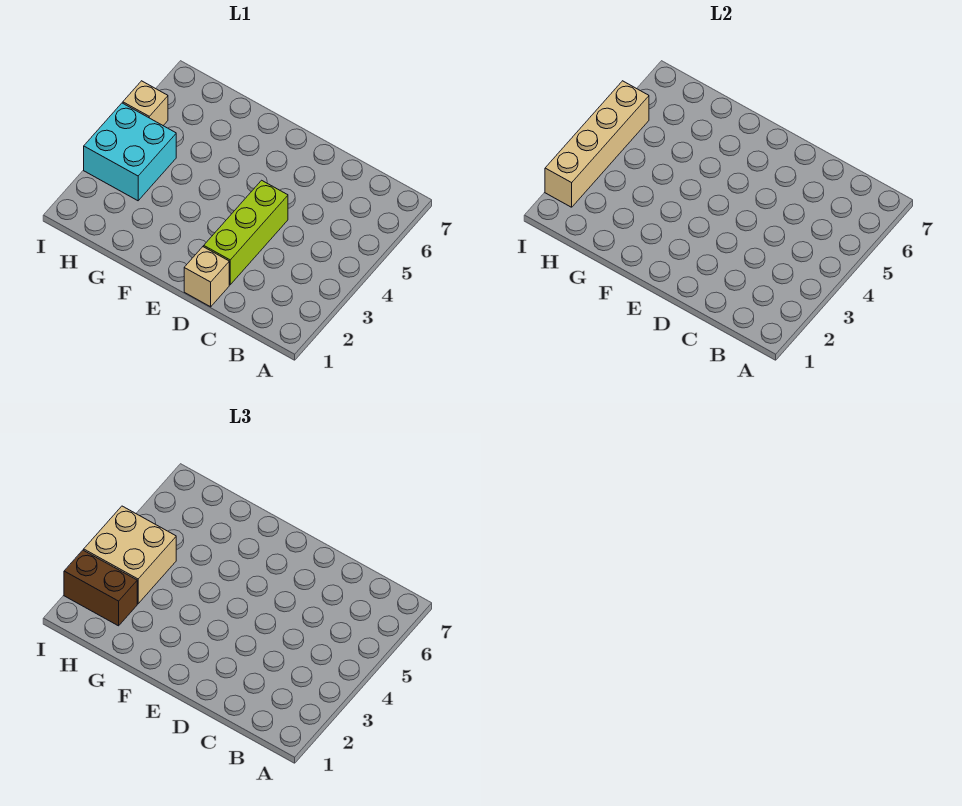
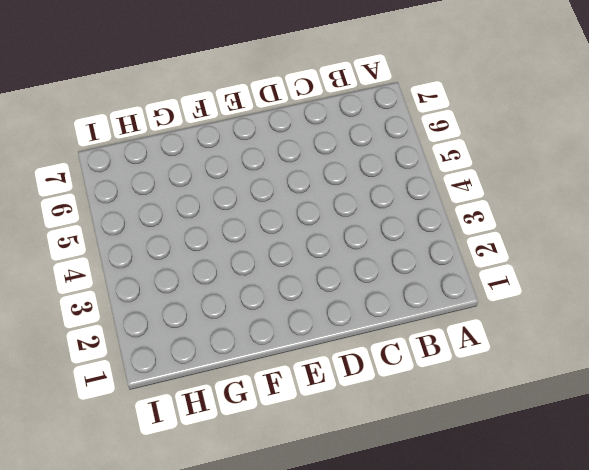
none -> tan 1x1 brick [184,247,229,307]
none -> lime 1x3 brick [204,180,288,285]

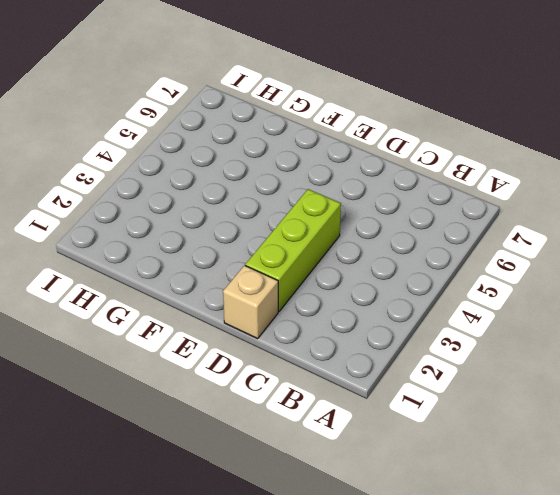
none -> cyan 2x2 brick [84,103,176,201]
none -> tan 1x1 brick [123,81,168,126]

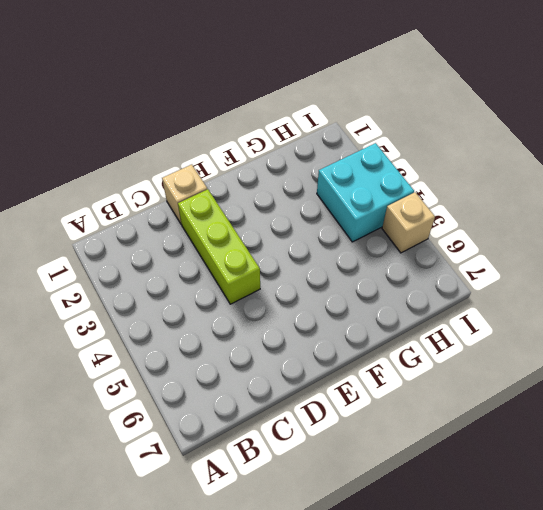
none -> tan 1x4 brick [545,81,649,207]
none -> brown 1x2 brick [64,550,137,626]

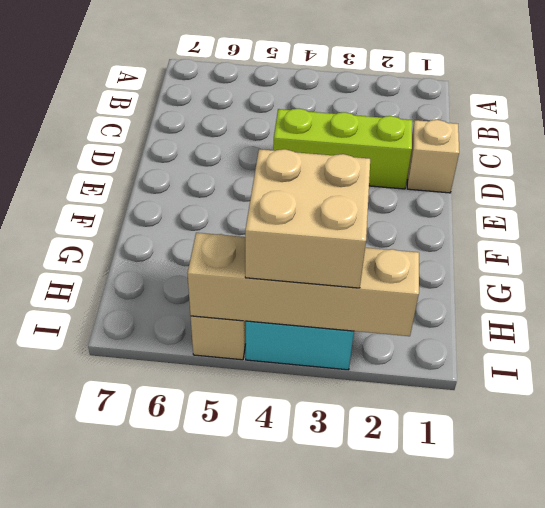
none -> brown 1x2 brick [64,550,137,626]

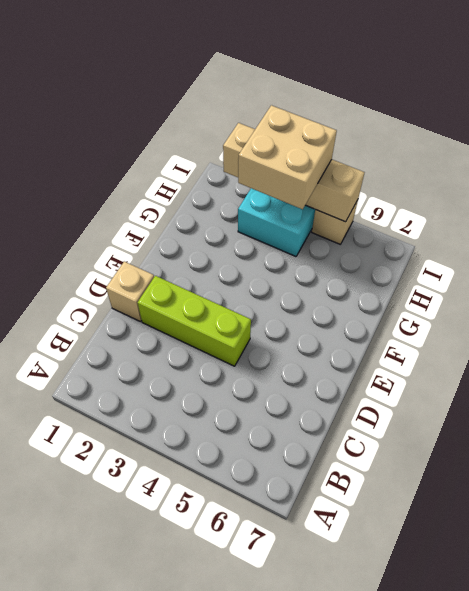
none -> brown 1x2 brick [64,550,137,626]

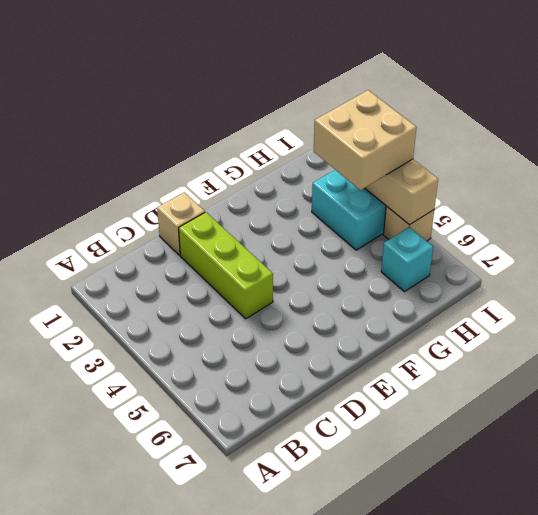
cyan 1x1 brick [381,227,433,292] -> none
none -> brown 1x2 brick [64,550,137,626]

